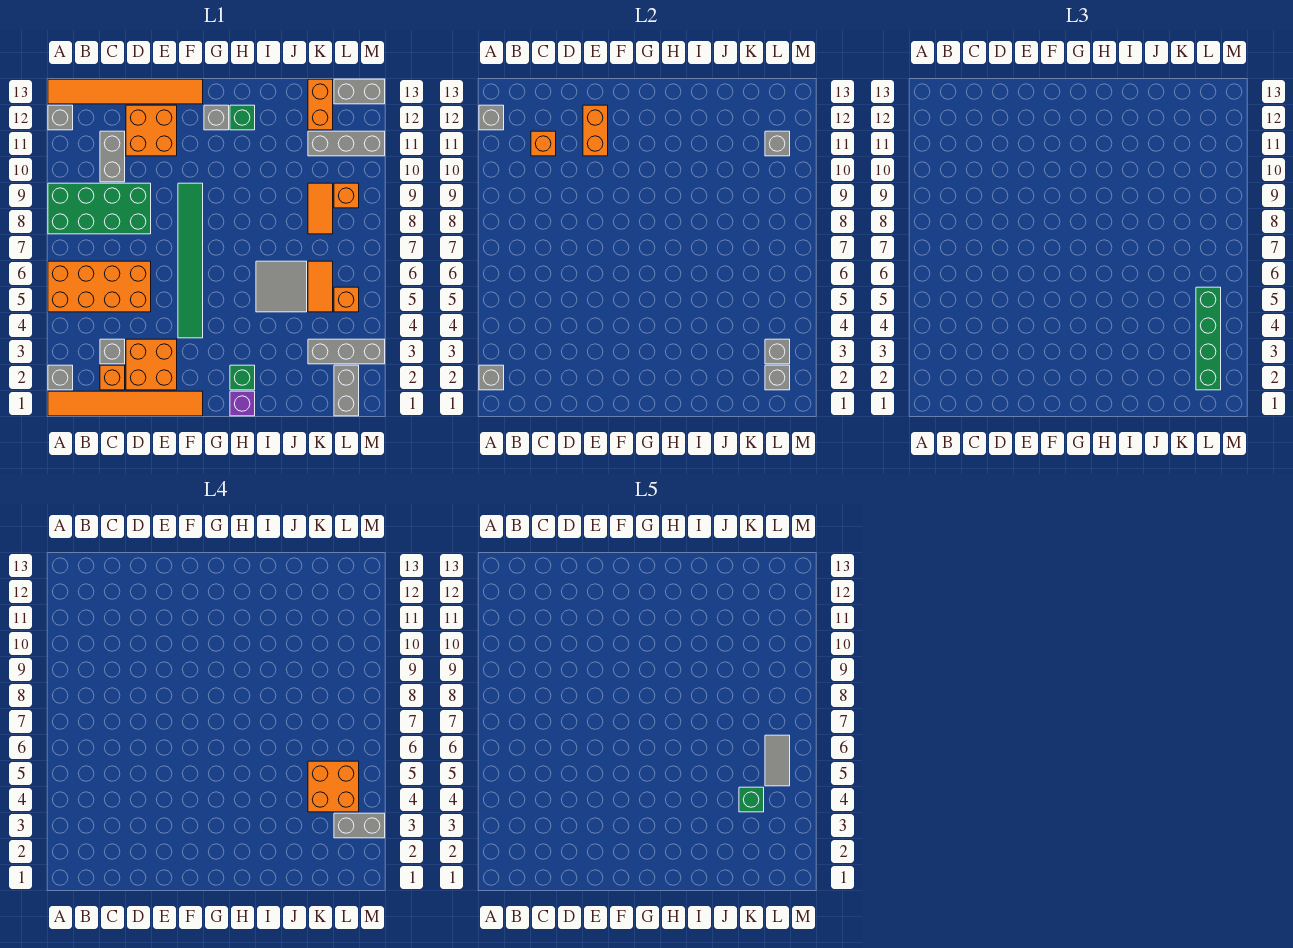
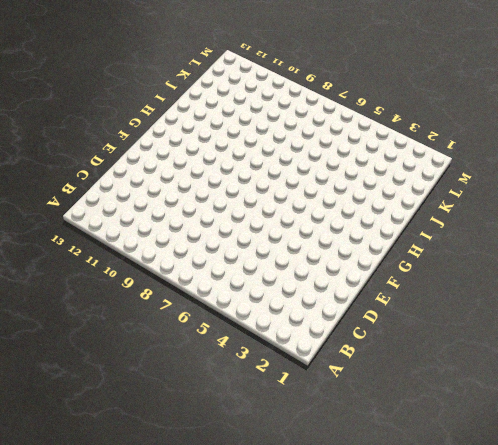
none -> orange 1x6 tile [48,391,203,416]
none -> grey 1x1 brick [48,365,73,390]
none -> orange 2x4 brick [48,261,151,312]
none -> green 2x4 brick [48,183,151,234]

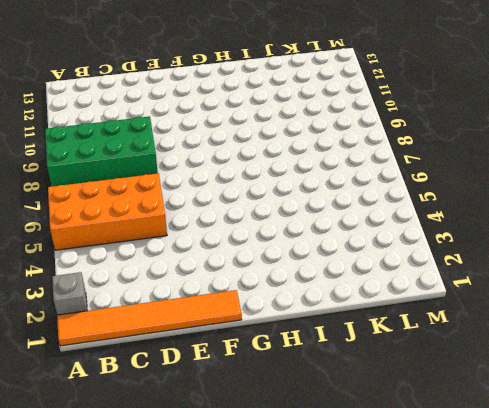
none -> grey 1x1 brick [48,105,73,130]
none -> orange 1x6 tile [48,79,203,104]
none -> orange 1x1 brick [100,365,125,390]
none -> grey 1x1 brick [100,339,125,364]

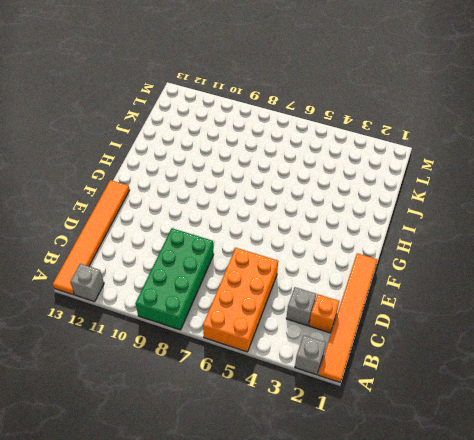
none -> grey 1x2 brick [100,131,125,182]
none -> orange 2x2 brick [126,339,177,390]
none -> orange 2x2 brick [126,105,177,156]
none -> green 1x6 tile [178,183,203,338]

